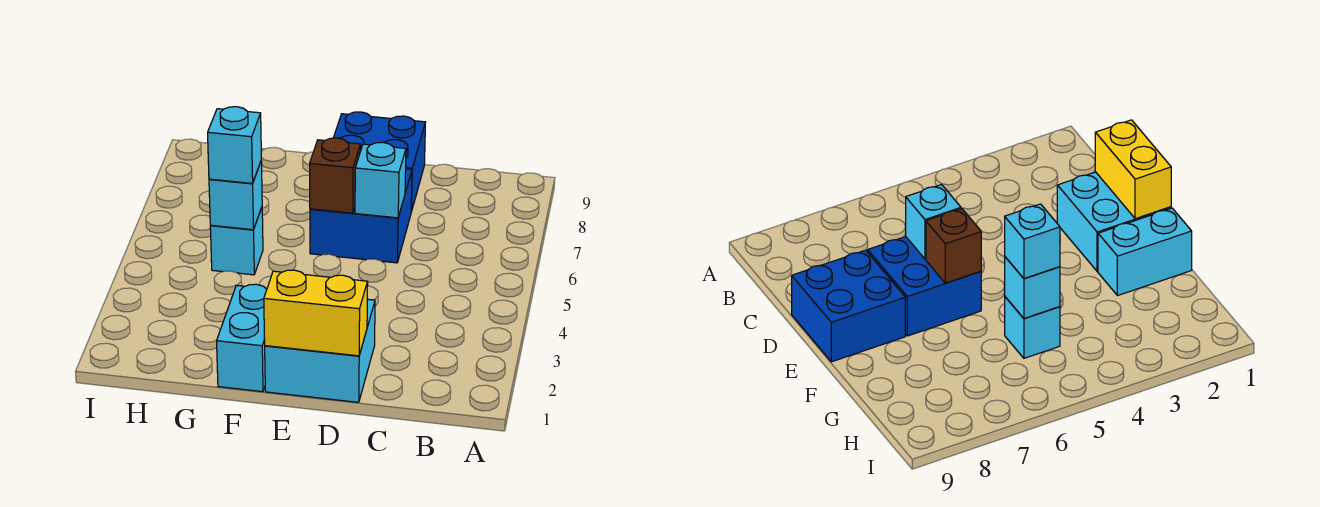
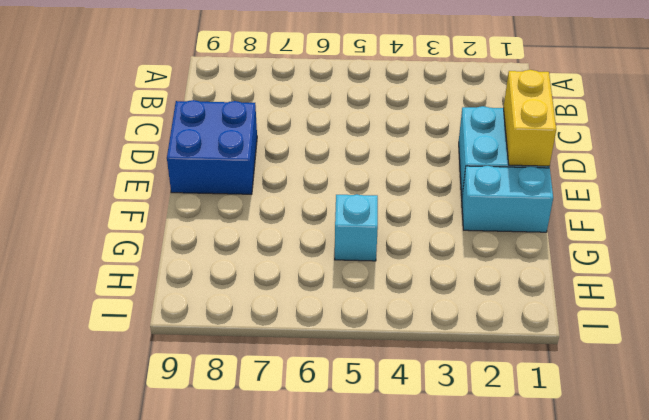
none -> blue 2x2 brick [310,169,412,263]
none -> cyan 1x1 brick [355,142,406,218]

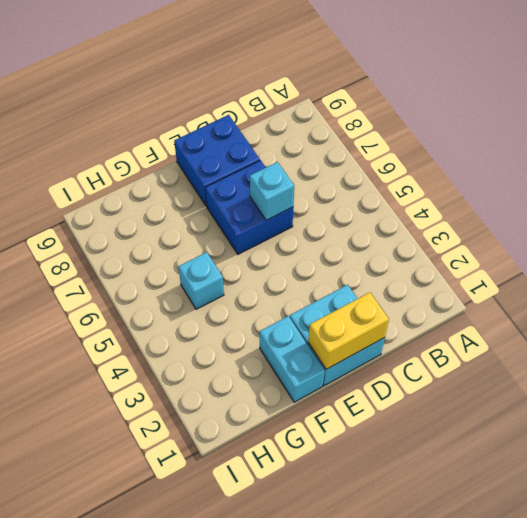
none -> brown 1x1 brick [310,138,361,213]
none -> cyan 1x1 brick [209,161,262,230]

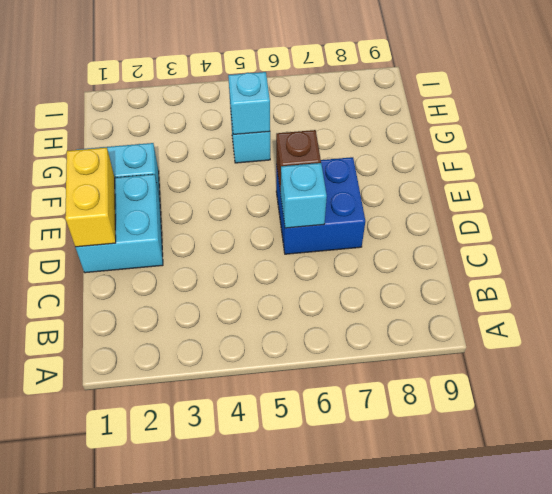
none -> blue 2x2 brick [334,112,426,211]
none -> cyan 1x1 brick [208,107,261,184]

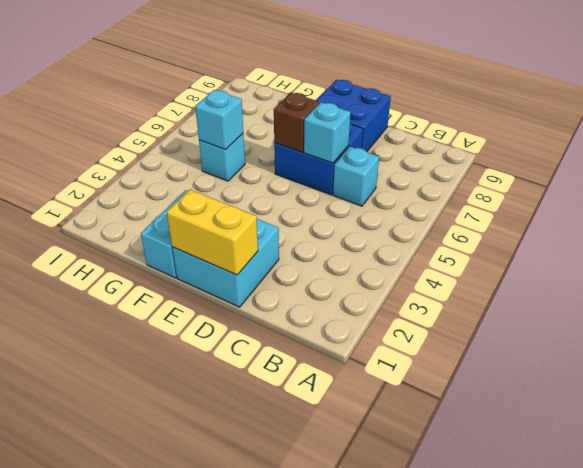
cyan 1x1 brick [333,147,379,206] -> cyan 1x1 brick moved to [208,107,261,184]

